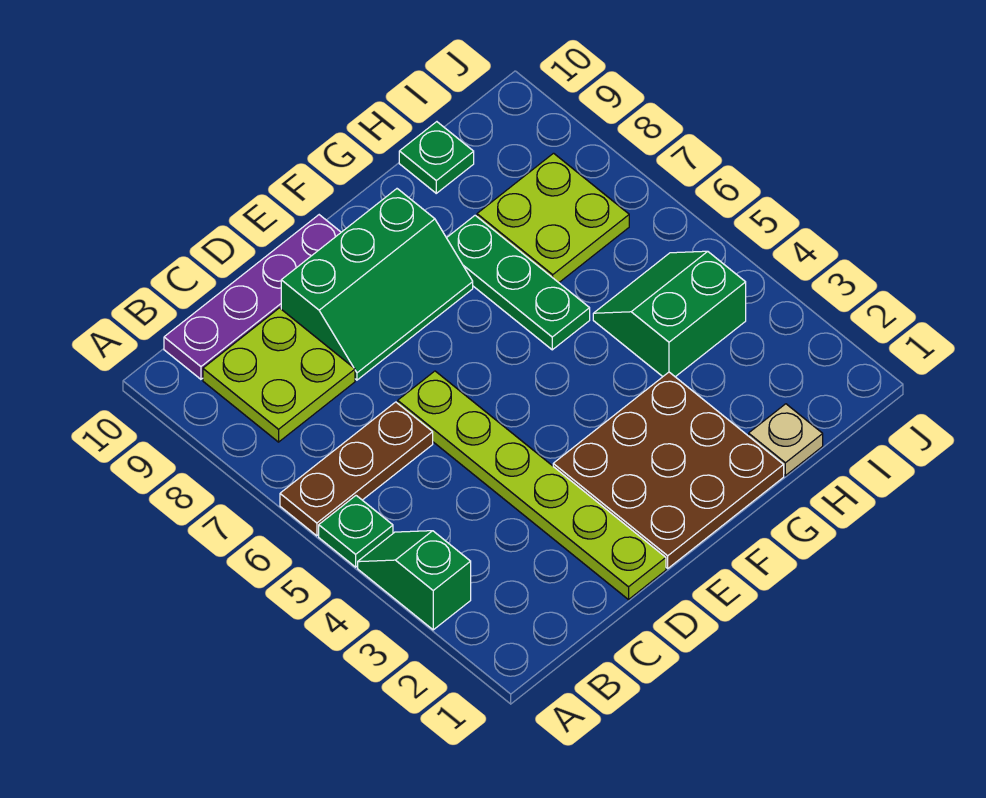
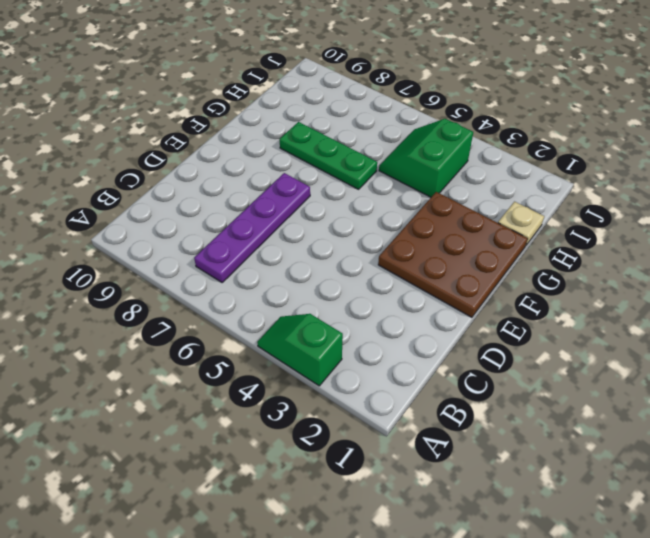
purple 1x4 plate [194,173,310,282] -> purple 1x4 plate moved to [164,215,341,379]
none -> green 1x1 plate [319,496,393,567]
none -> brown 1x3 plate [280,402,433,536]
none -> lime 2x2 plate [203,308,355,442]

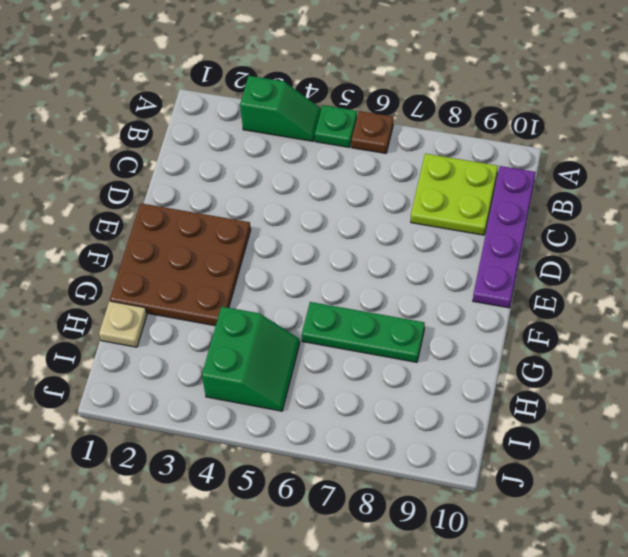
brown 1x1 plate [351,111,394,154] -> brown 1x3 plate [280,402,433,536]
none -> lime 1x6 plate [398,371,666,600]
none -> green 2x3 slope [281,189,473,380]
none -> lime 2x2 plate [477,153,629,283]

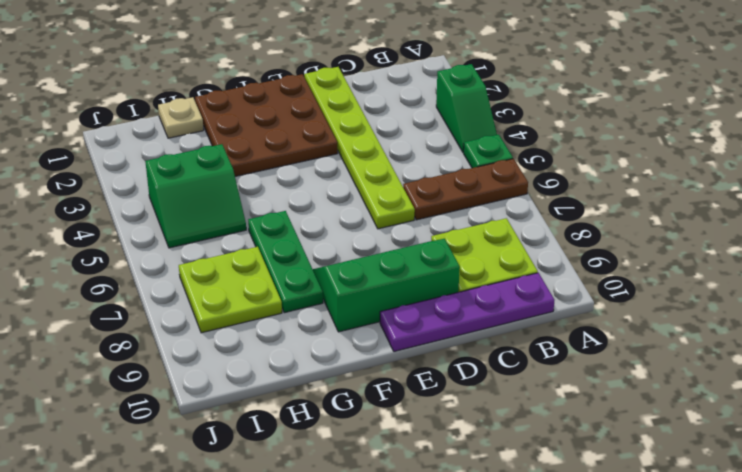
none -> green 1x1 plate [399,122,474,193]

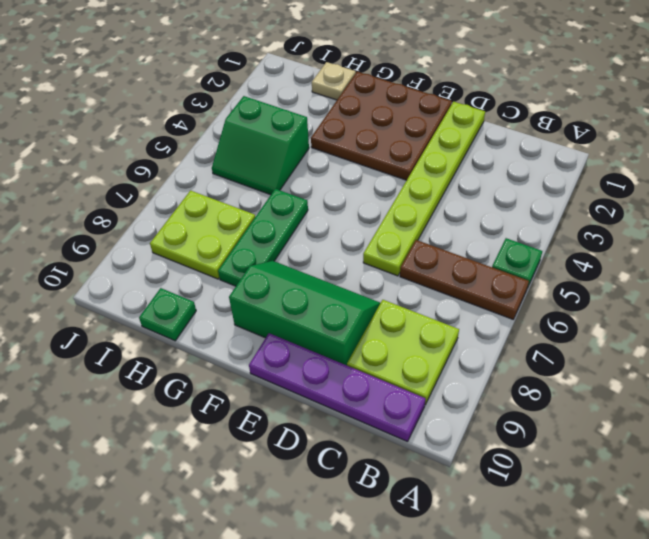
none -> green 1x2 slope [358,531,471,630]

